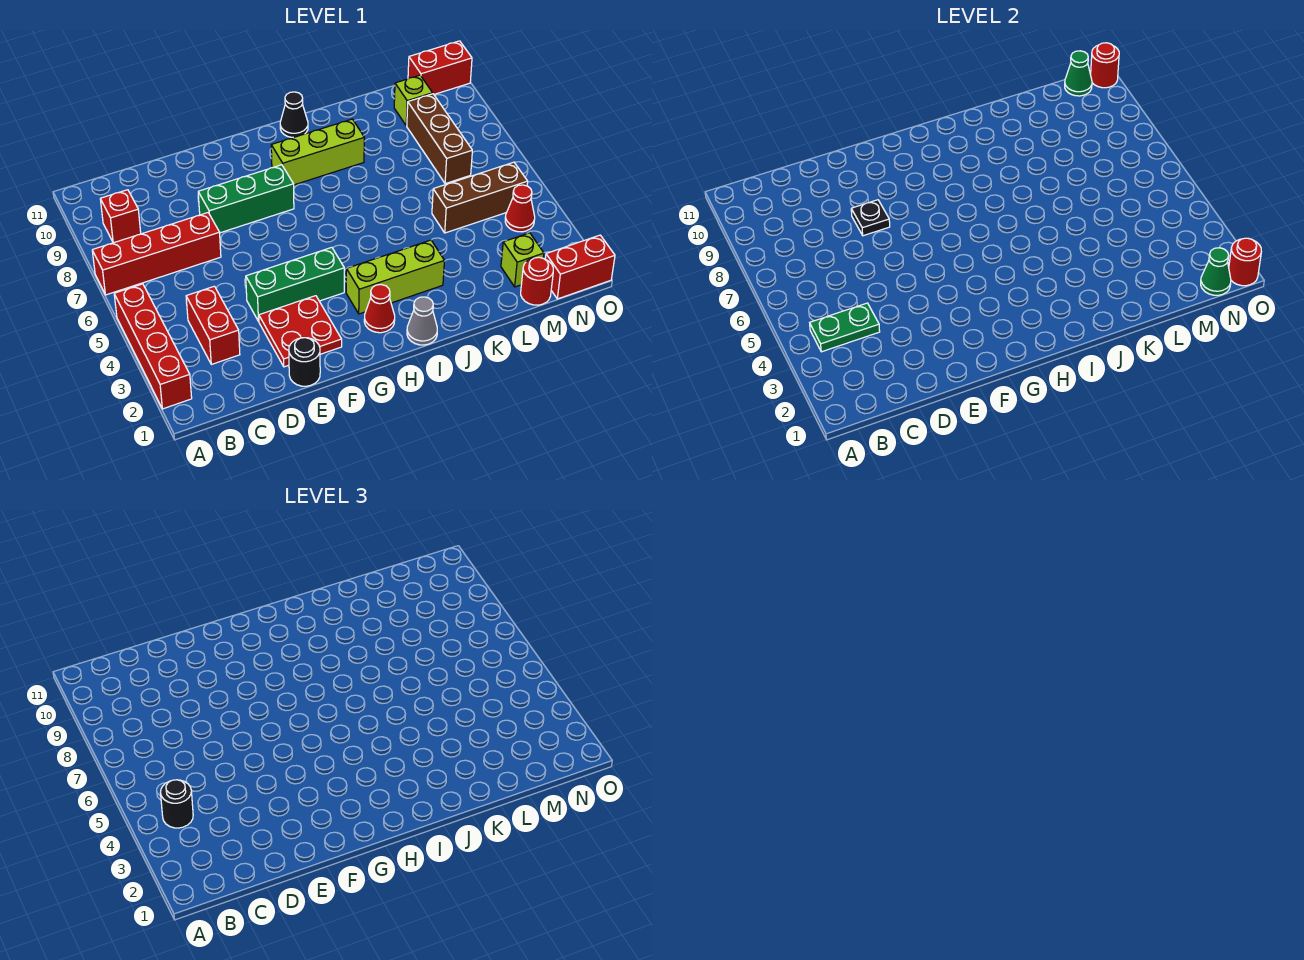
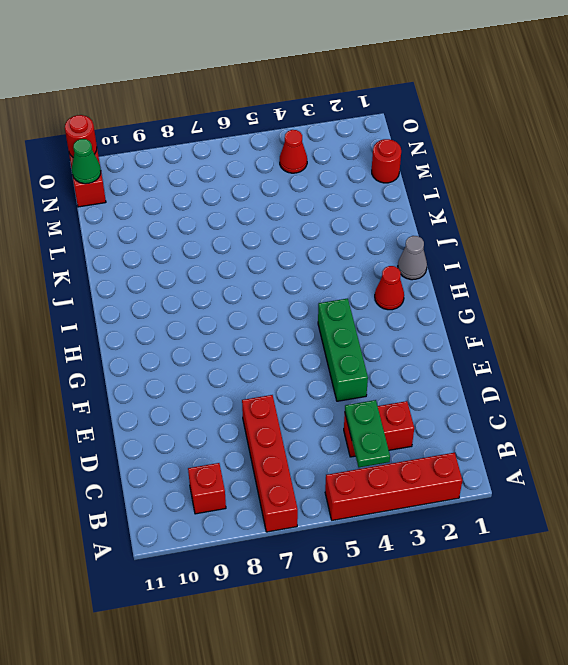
none -> black 1x1 round brick [289,338,320,386]
none -> red 2x2 plate [259,296,342,367]
none -> green 1x3 brick [198,165,294,233]

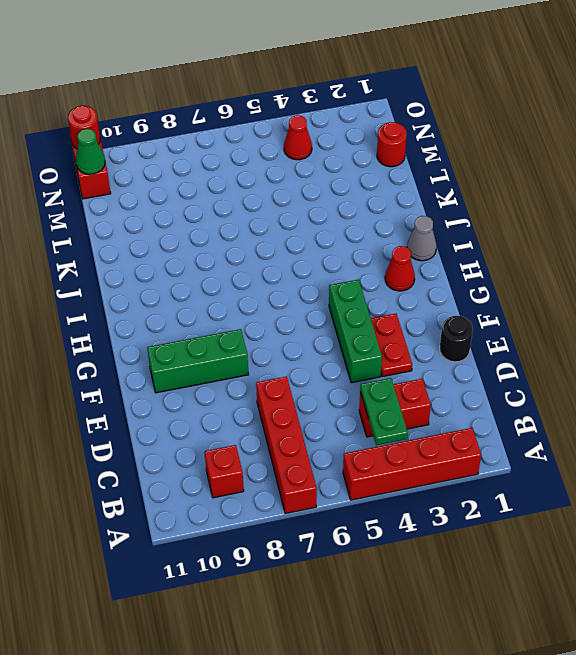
red 1x2 plate [371,314,412,377] -> red 2x2 plate [259,296,342,367]
green 1x3 brick [147,329,248,393] -> green 1x3 brick turned to [198,165,294,233]
none -> lime 1x3 brick [346,240,444,314]
none -> lime 1x3 brick [271,119,364,185]
none -> black 1x1 cone [280,92,308,138]

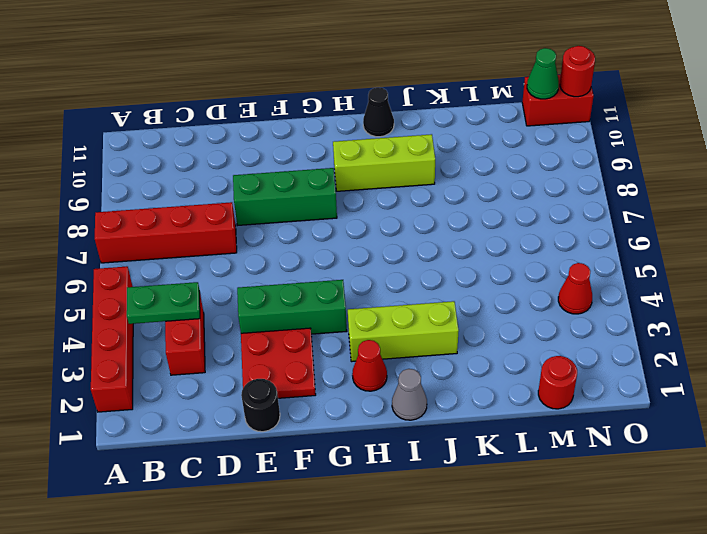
none -> red 1x1 brick [100,190,141,243]
none -> brown 1x3 brick [432,162,528,233]
none -> lime 1x1 brick [501,233,544,287]

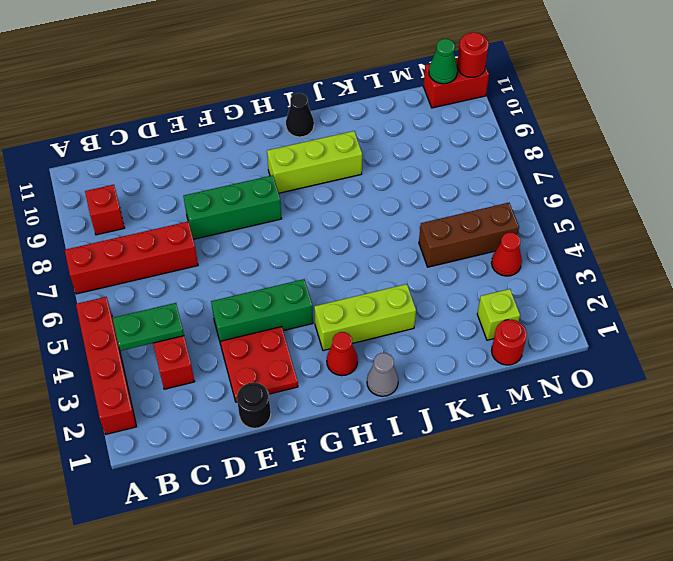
none -> brown 1x3 brick [407,94,472,184]
none -> lime 1x1 brick [394,75,433,126]
none -> red 1x2 brick [545,235,615,299]

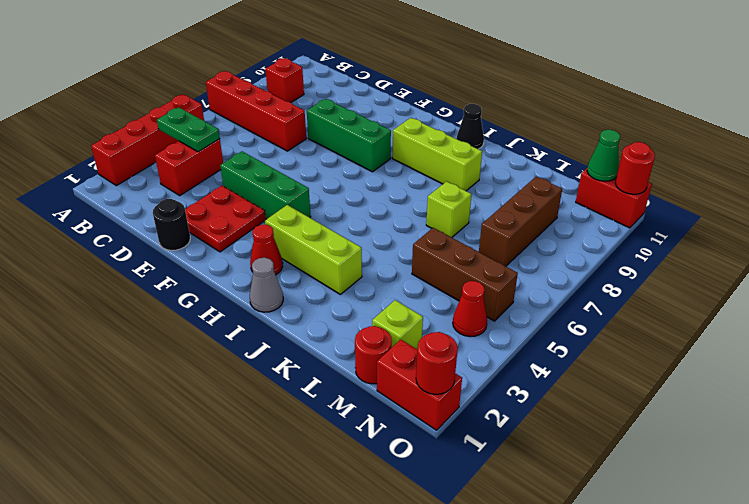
lime 1x1 brick [426,181,471,237] -> lime 1x1 brick moved to [394,75,433,126]
none -> black 1x1 plate [851,200,890,236]
none -> green 1x1 cone [1201,248,1231,295]
none -> black 1x1 round brick [161,780,193,828]

